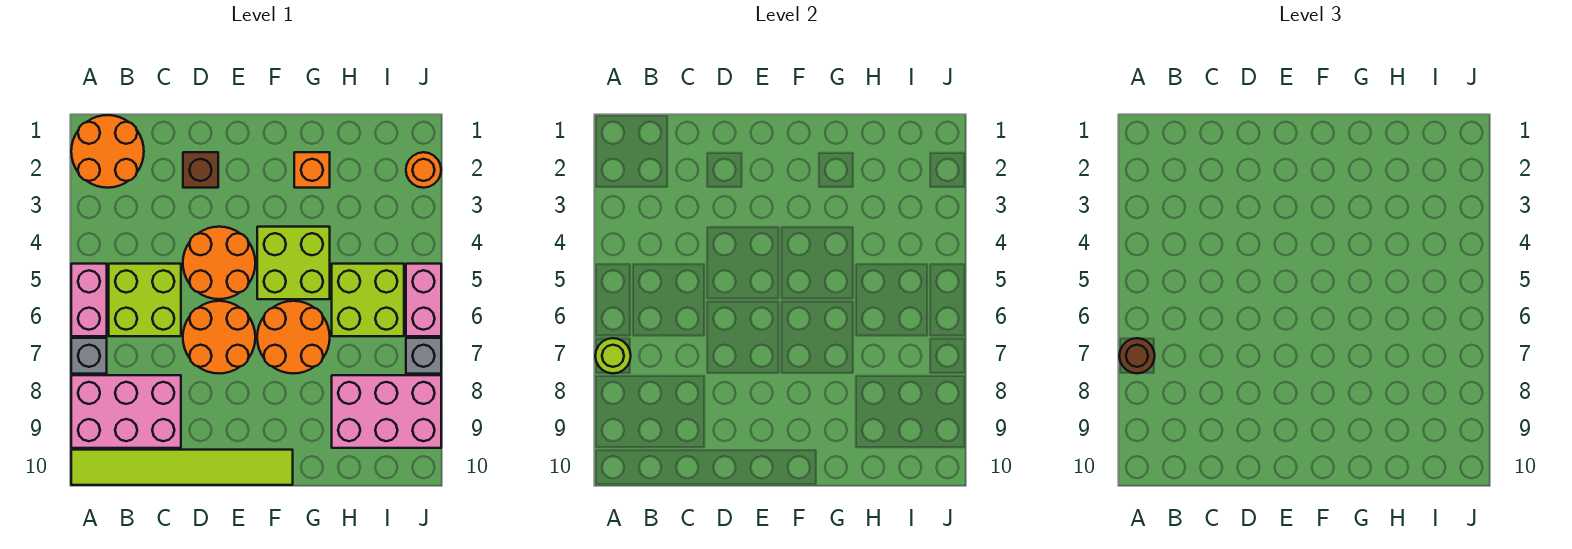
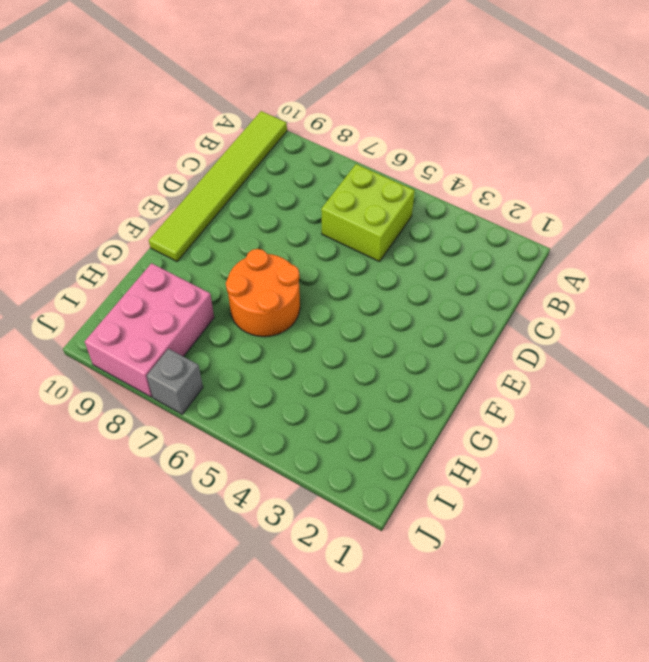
none -> orange 2x2 round brick [71,115,144,188]
none -> pink 1x2 brick [71,264,107,336]
none -> grey 1x1 brick [71,338,107,374]

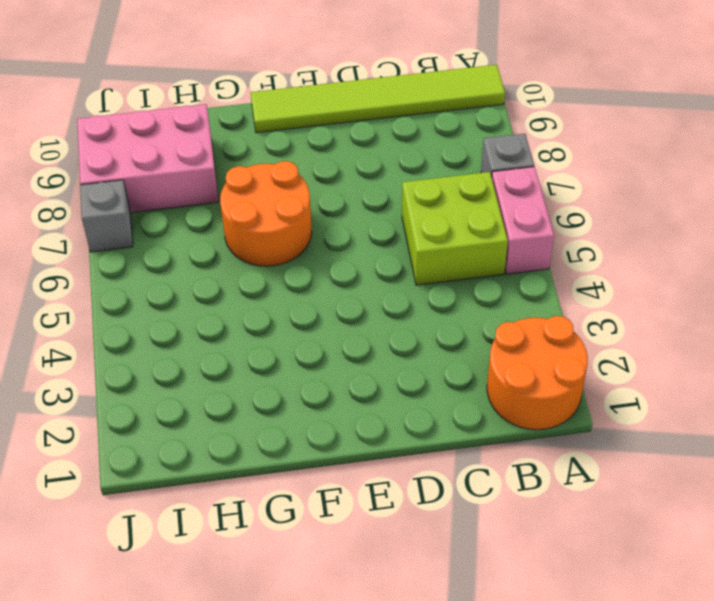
none -> pink 2x3 brick [71,375,181,448]
none -> brown 1x1 brick [183,152,218,188]
none -> orange 2x2 round brick [183,227,255,299]

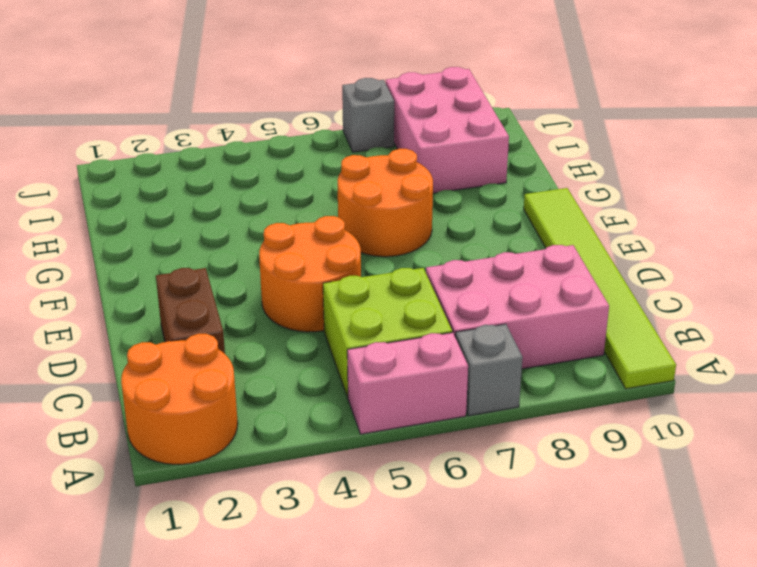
pink 2x3 brick [426,245,609,369] -> pink 2x3 brick turned to [71,375,181,448]
brown 1x2 brick [156,268,225,354] -> brown 1x1 brick [183,152,218,188]
none -> orange 2x2 round brick [183,301,255,374]
none -> lime 2x2 brick [257,227,330,299]
none -> orange 1x1 brick [294,152,330,188]

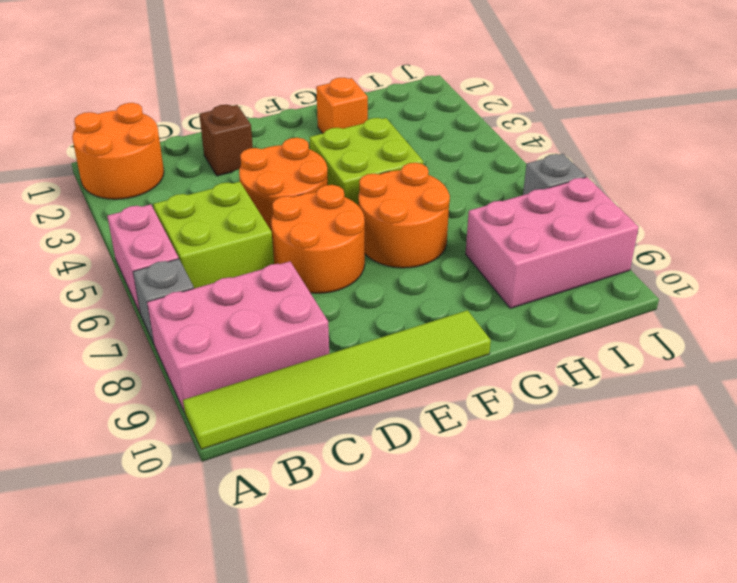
none -> lime 2x2 brick [332,264,404,336]
none -> orange 1x1 round brick [406,152,441,188]
none -> pink 1x2 brick [406,264,441,336]

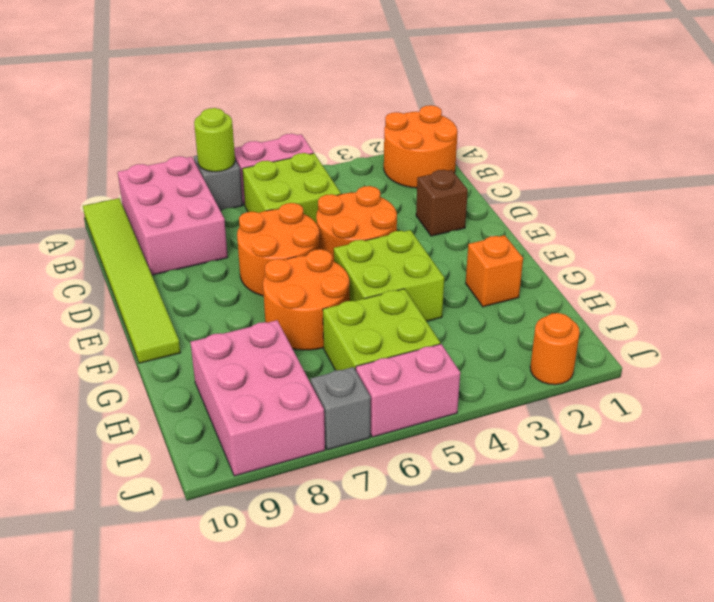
none -> brown 1x1 round brick [1119,338,1155,373]

